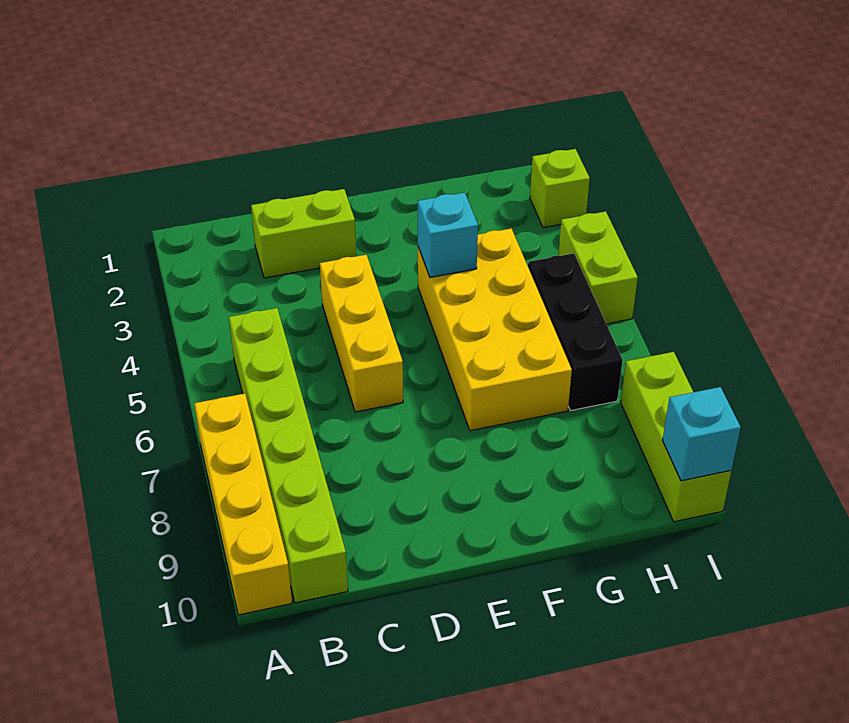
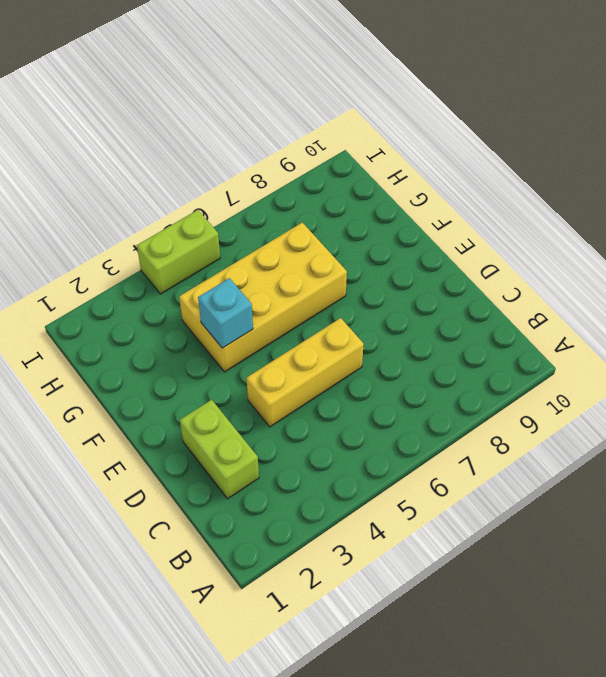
none -> yellow 1x4 brick [194,394,292,615]
none -> lime 1x6 brick [229,308,348,603]

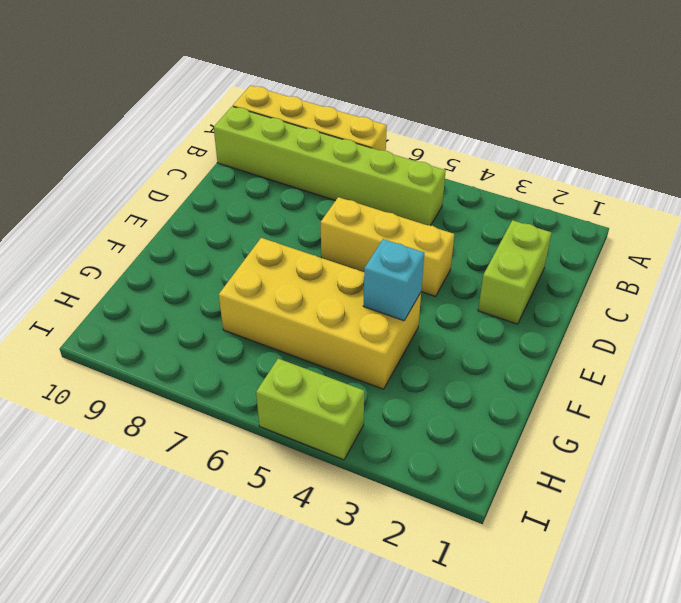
none -> black 1x3 brick [528,253,623,411]
none -> lime 1x1 brick [530,149,590,228]

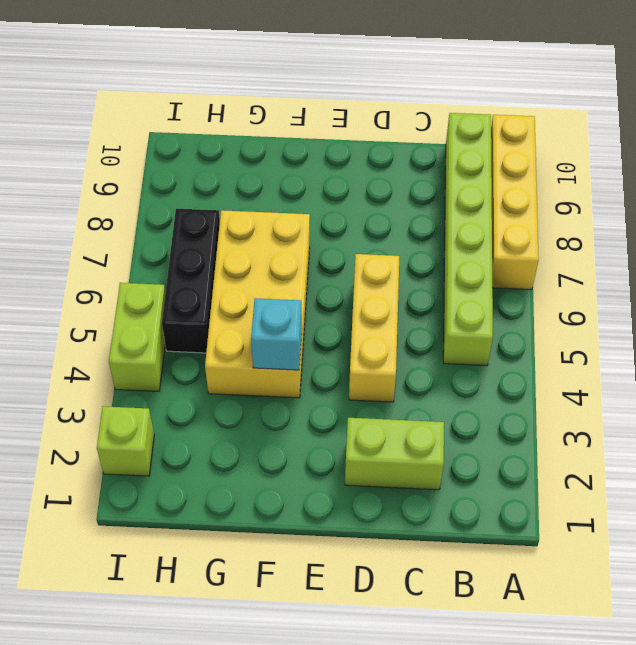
none -> lime 1x3 brick [621,352,731,522]
none -> cyan 1x1 brick [662,387,741,481]

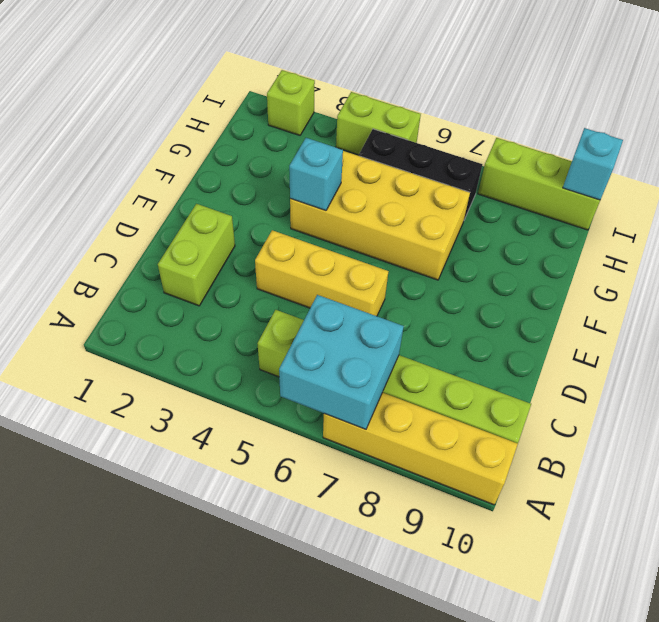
cyan 2x2 brick [279,295,404,429] -> none

